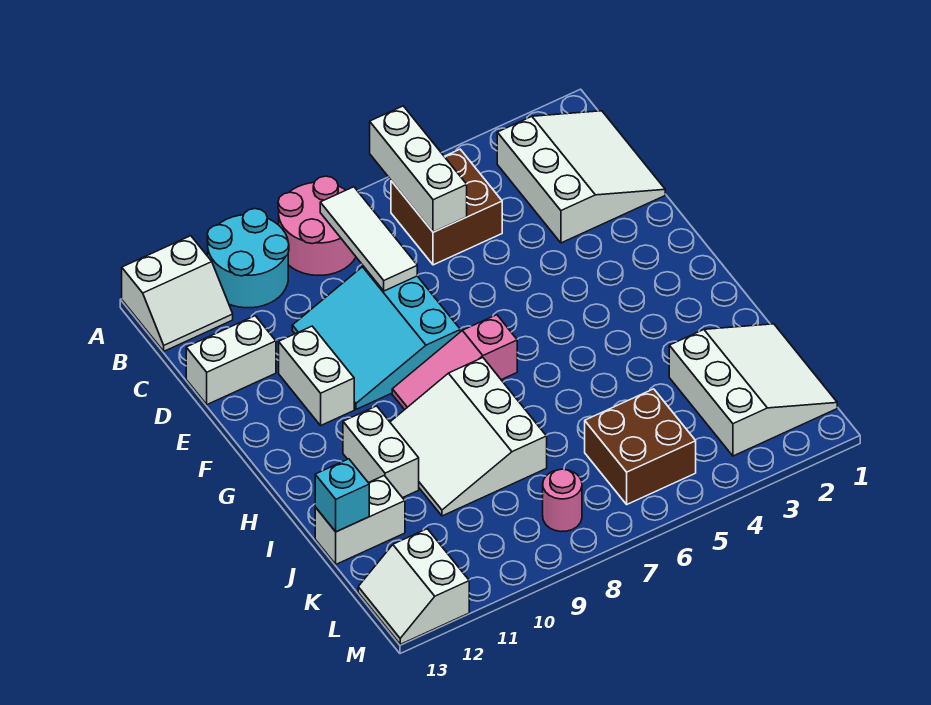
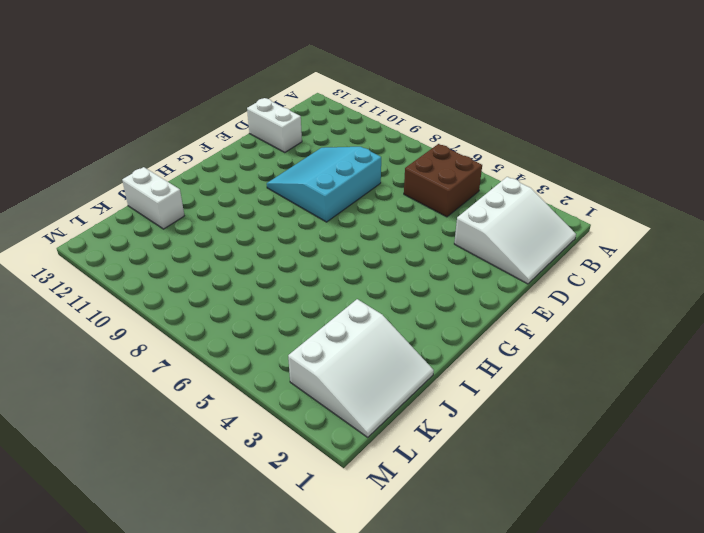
none -> pink 2x2 round brick [278,176,356,275]
none -> cyan 2x2 round brick [207,209,289,308]
none -> white 2x2 slope [122,236,233,351]

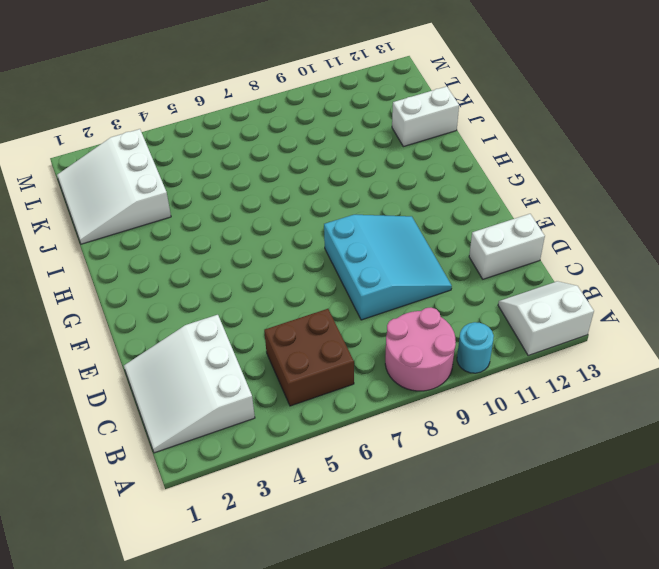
cyan 1x1 round brick [457,322,494,373] -> cyan 2x2 round brick [207,209,289,308]
none -> white 1x2 brick [279,326,354,425]
none -> pink 1x3 slope [392,315,517,410]
none -> white 3x3 slope [390,358,547,516]

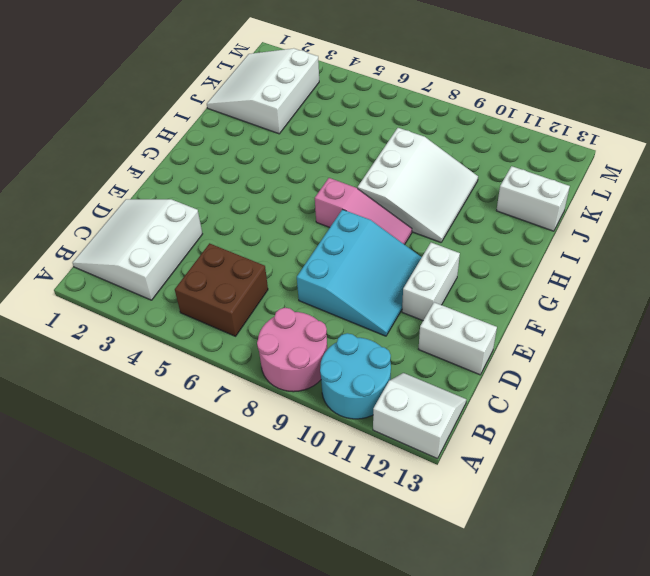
none -> white 1x2 brick [343,406,419,498]
none -> brown 2x2 brick [585,389,696,504]
none -> pink 1x1 round brick [543,469,582,531]

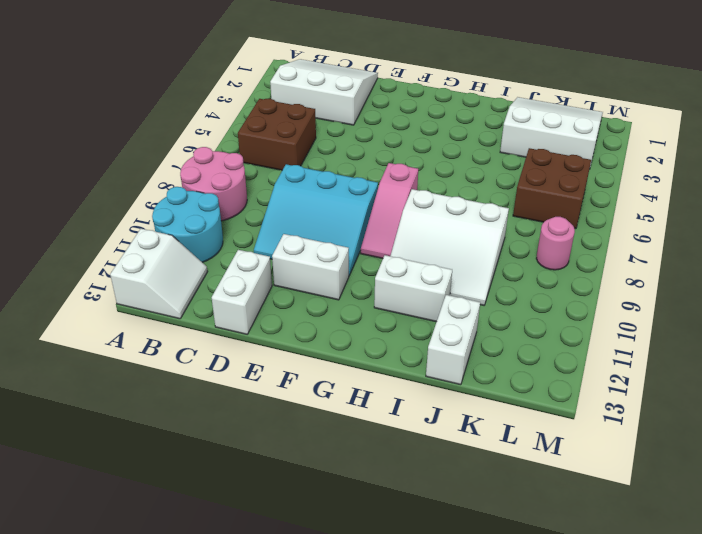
none -> white 2x2 slope [358,529,469,644]
none -> white 1x3 brick [370,106,467,232]
none -> white 1x3 tile [320,187,417,291]

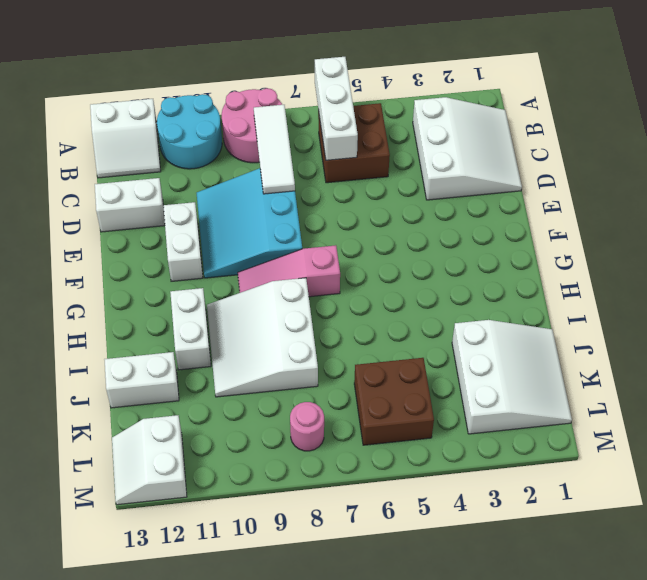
none -> cyan 1x1 brick [315,459,369,532]

